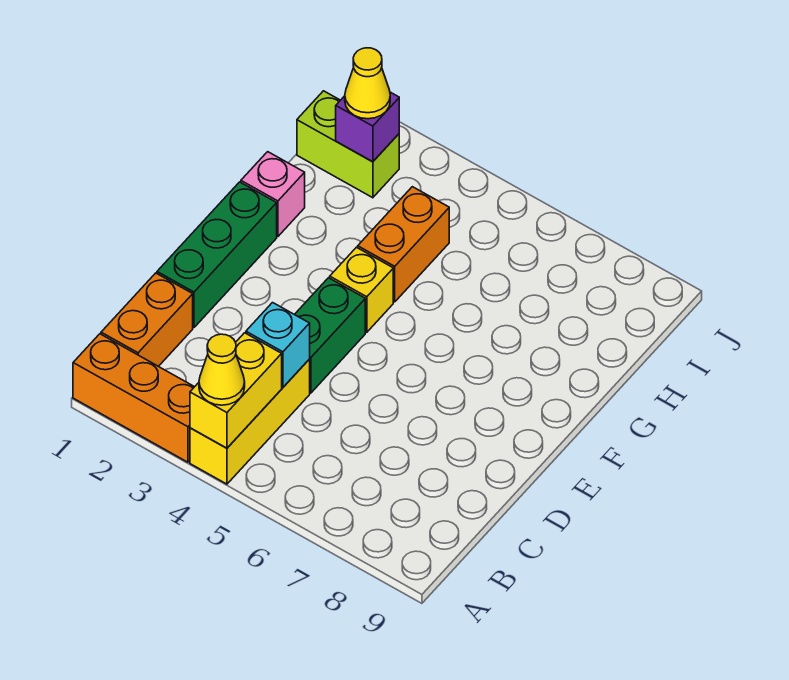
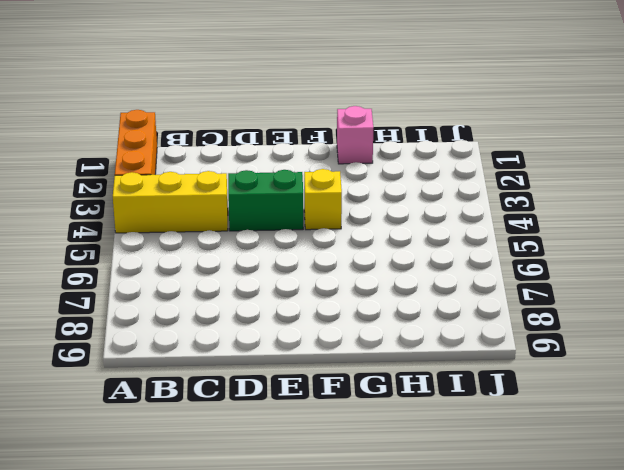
none -> orange 1x2 brick [101,273,193,367]
none -> green 1x3 brick [157,182,277,328]
none -> orange 1x2 brick [358,187,449,302]

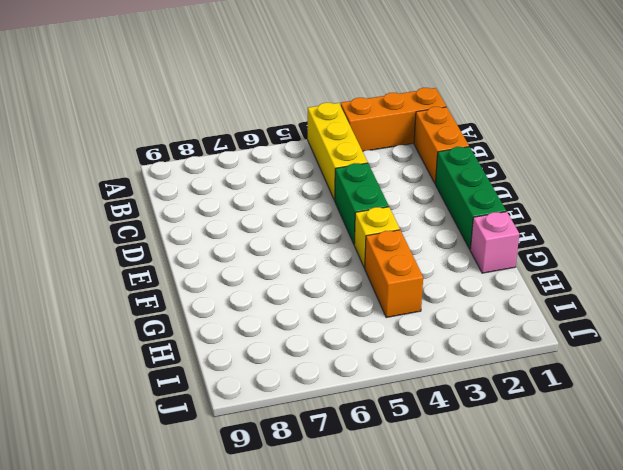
none -> lime 1x2 brick [297,91,399,198]
none -> yellow 1x2 brick [190,333,282,448]
none -> cyan 1x1 brick [246,303,310,387]

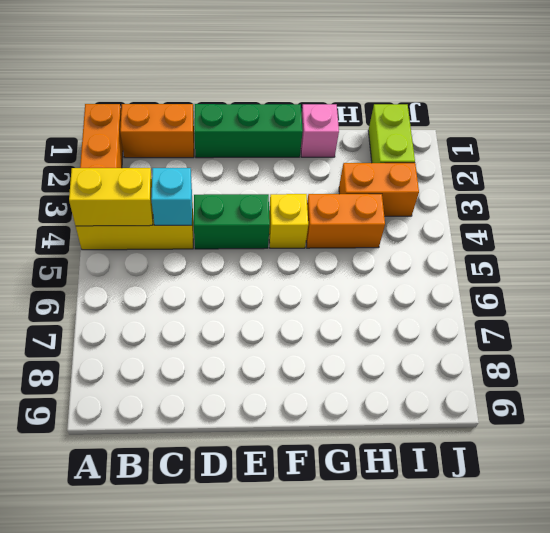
orange 1x2 brick [339,163,419,216] -> none
none -> purple 1x1 brick [336,92,399,162]
none -> yellow 1x1 cone [199,334,245,405]
none -> yellow 1x1 cone [345,48,390,119]

